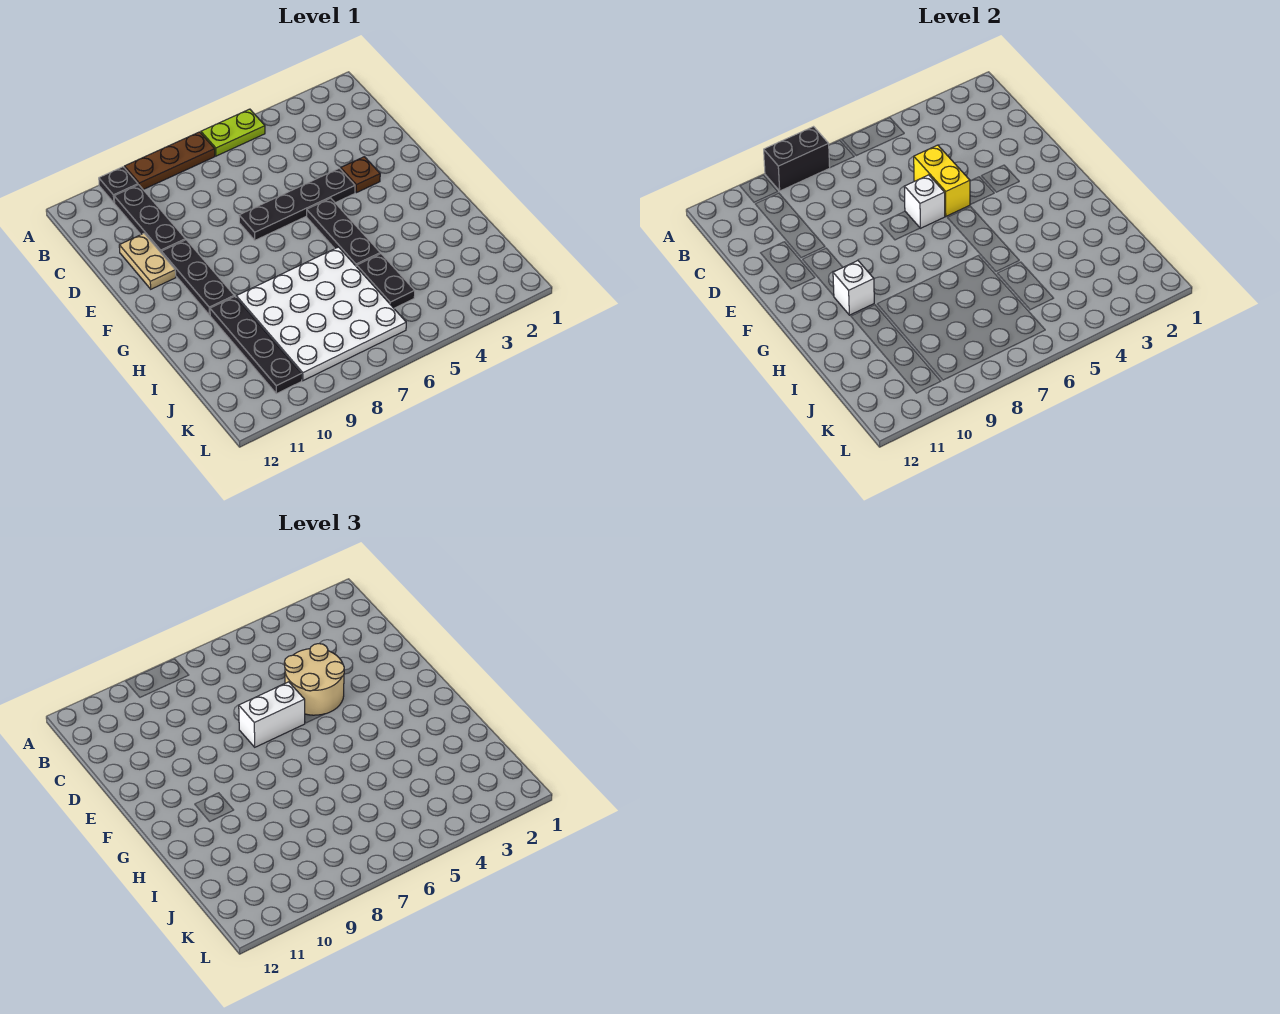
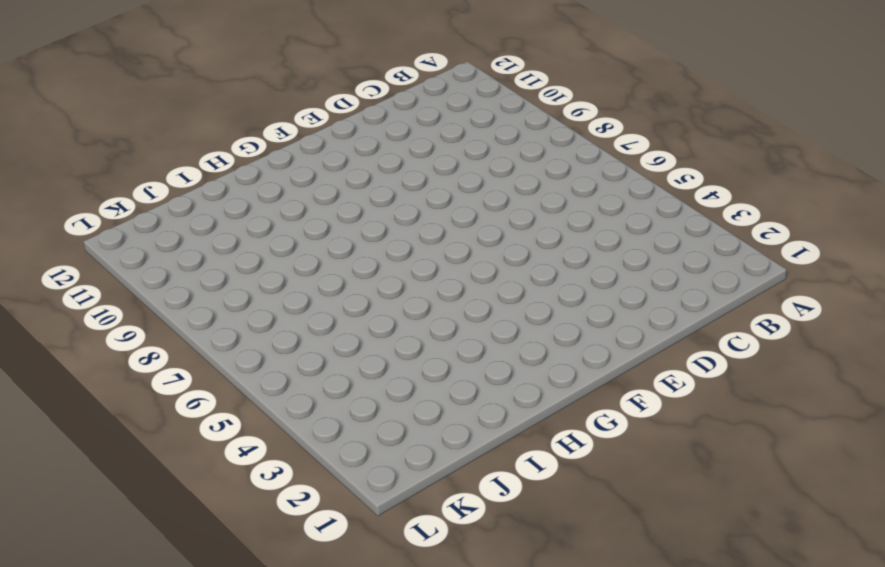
none -> lime 1x2 plate [201,109,265,156]
none -> brown 1x3 plate [125,132,215,189]
none -> black 1x1 plate [99,167,138,203]

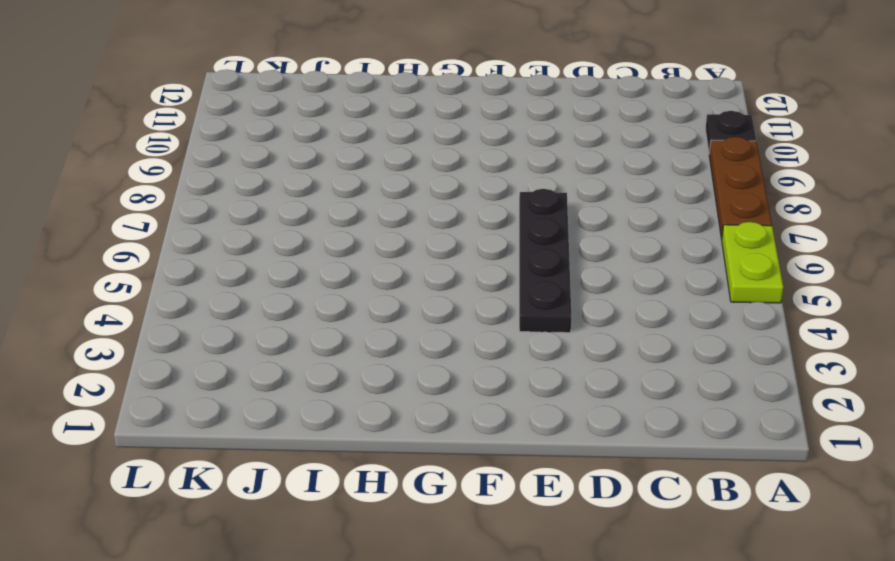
none -> black 1x3 plate [114,185,185,252]
none -> tan 1x2 plate [119,233,176,289]
none -> brown 1x1 plate [341,157,380,193]

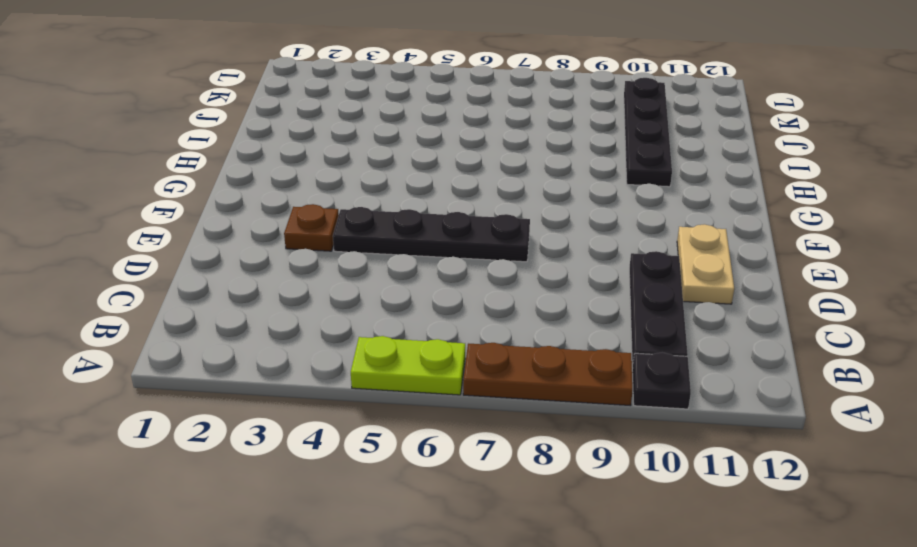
none -> black 1x3 plate [161,240,234,315]
none -> black 1x3 plate [307,198,380,267]
none -> white 4x4 plate [236,247,406,381]

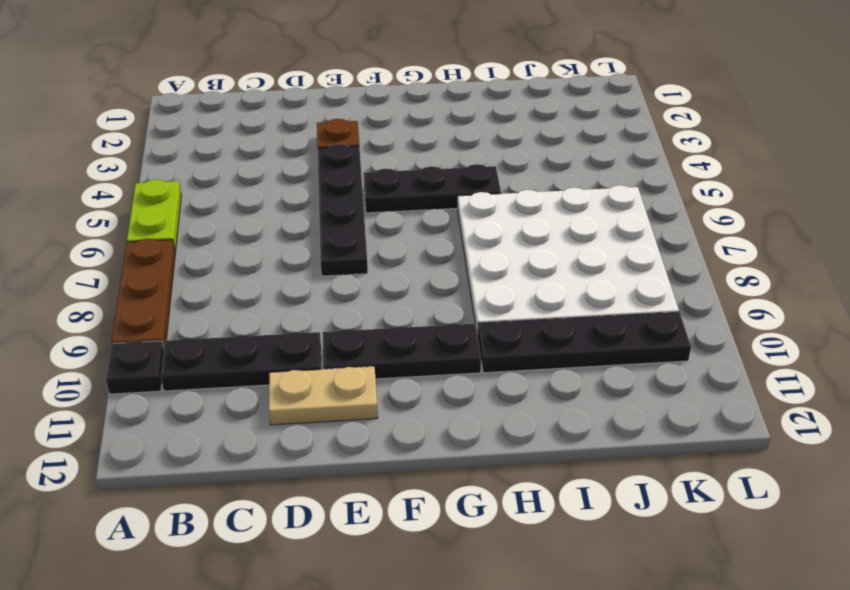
none -> black 1x2 plate [357,254,415,308]
none -> black 1x2 brick [764,127,830,191]
none -> yellow 1x2 brick [914,145,970,216]

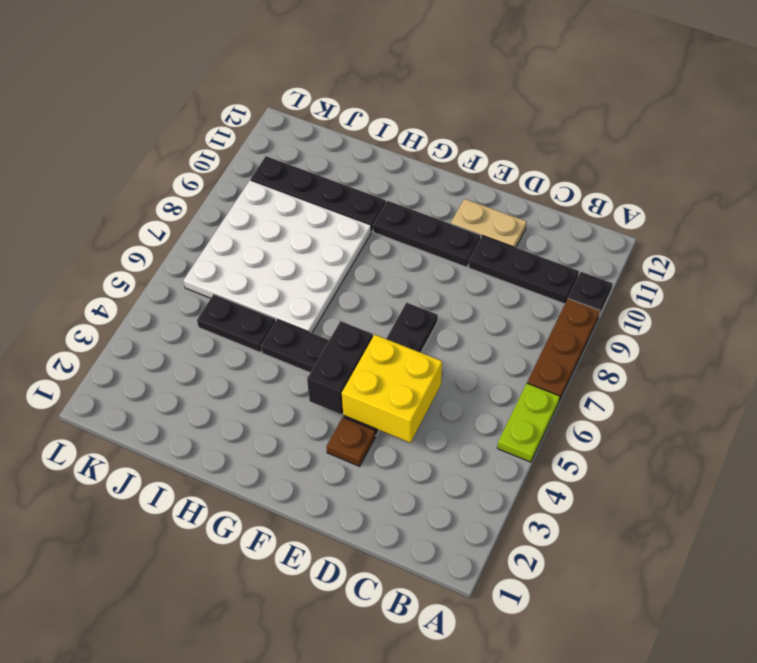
yellow 2x2 brick [342,334,442,443] -> yellow 1x2 brick [914,145,970,216]
black 1x2 brick [307,321,373,414] -> black 1x2 brick moved to [764,127,830,191]
none -> white 1x1 brick [904,175,945,228]
none -> white 1x1 brick [833,261,874,315]
none -> tan 2x2 round brick [284,644,344,715]

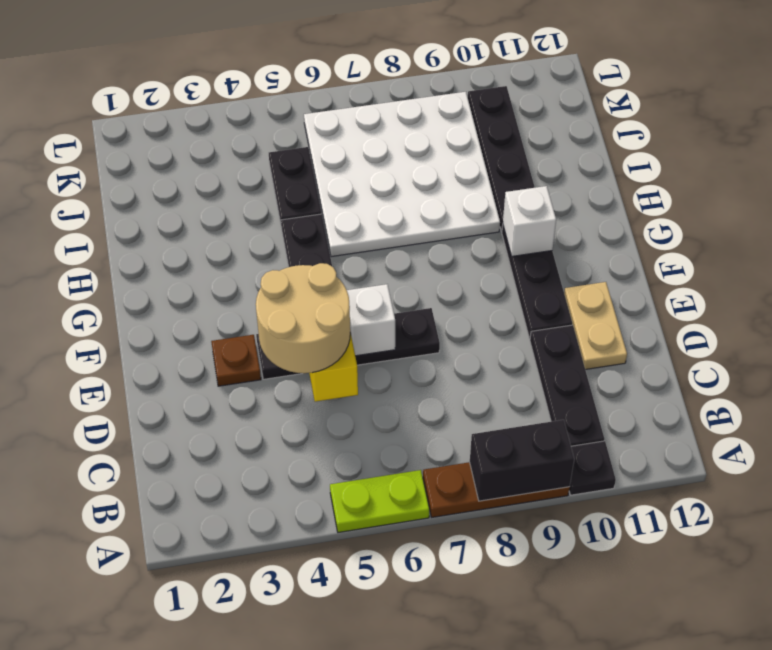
none -> white 1x2 brick [239,682,305,747]

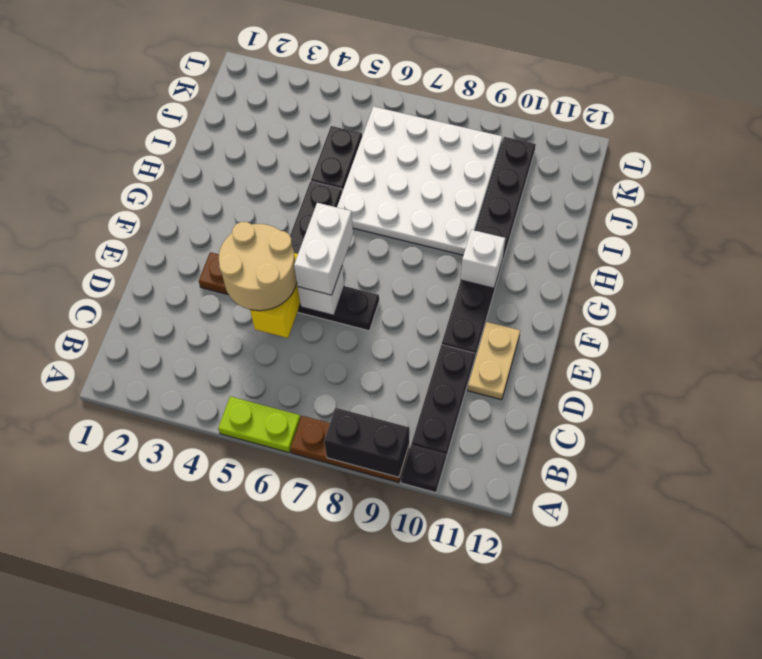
white 1x2 brick [294,203,353,295] -> white 1x2 brick turned to [239,682,305,747]

